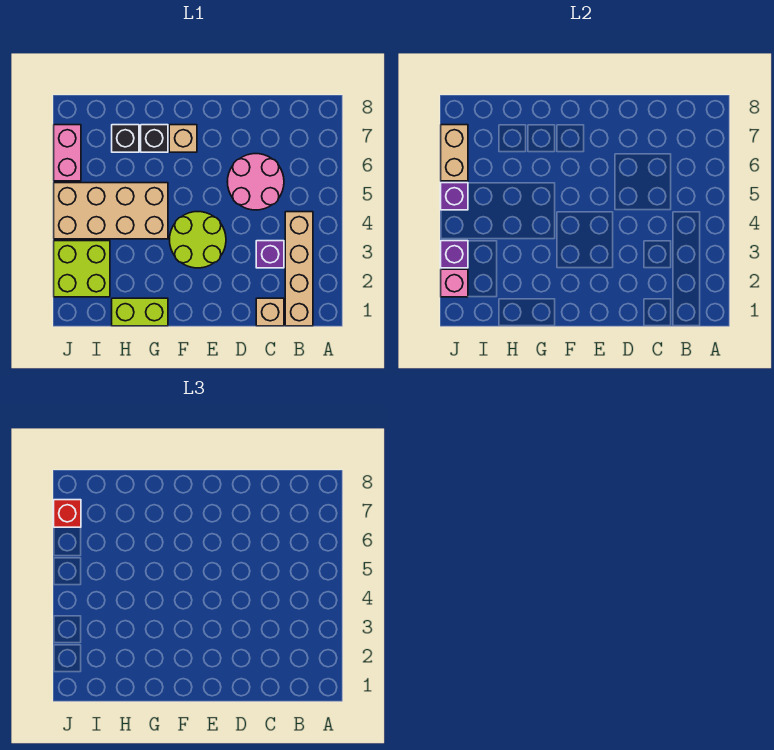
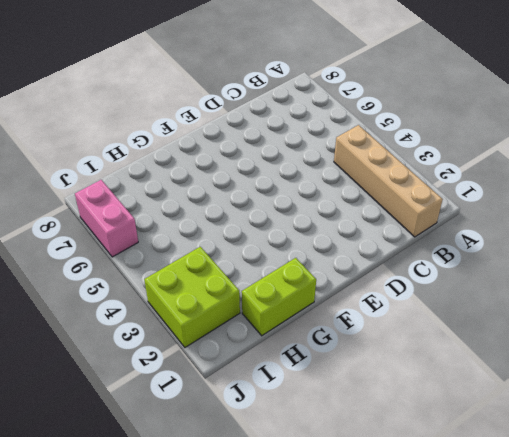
none -> tan 1x1 brick [256,298,284,326]
none -> purple 1x1 brick [256,241,284,268]
none -> pink 2x2 round brick [227,154,284,210]

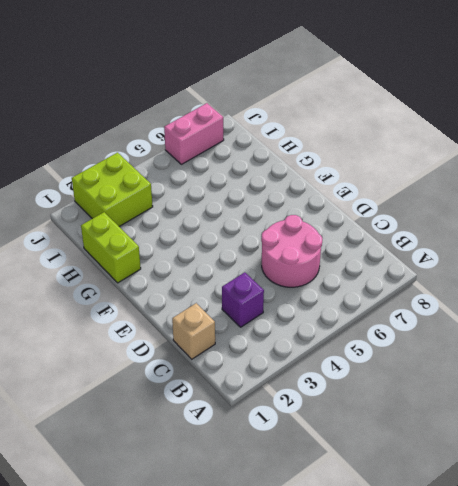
none -> tan 1x4 brick [285,212,313,326]
none -> lime 2x2 round brick [170,212,226,268]
none -> tan 1x1 brick [169,125,197,152]

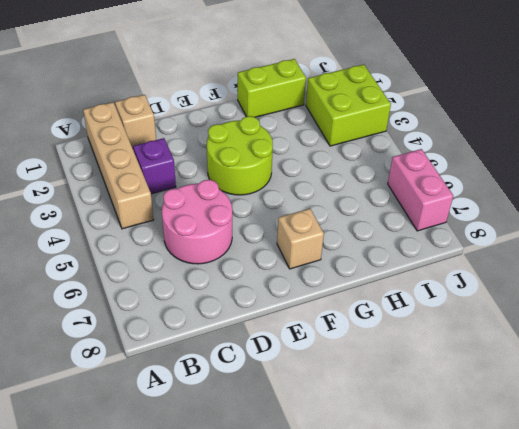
none -> tan 2x4 brick [54,183,168,239]
none -> black 1x1 brick [141,125,168,152]
none -> black 1x1 brick [112,125,139,152]

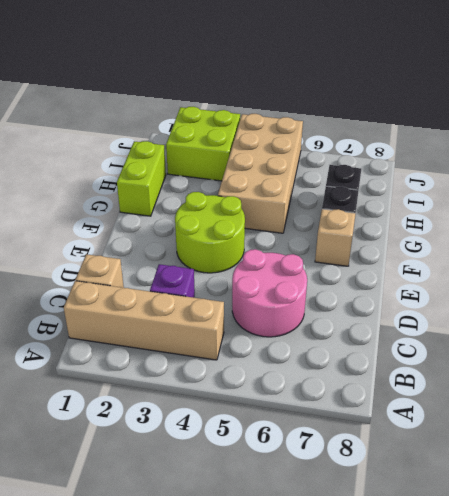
none -> pink 1x2 brick [54,125,81,181]
none -> pink 1x1 brick [441,269,468,297]
none -> purple 1x1 brick [441,241,468,268]

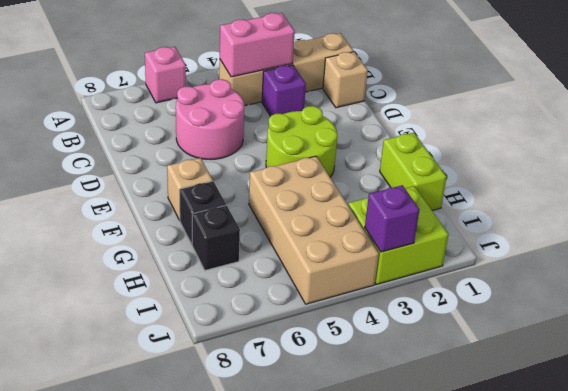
pink 1x1 brick [145,47,186,103] -> pink 1x1 brick moved to [441,269,468,297]
pink 1x2 brick [220,13,295,77] -> pink 1x2 brick moved to [54,125,81,181]
none -> purple 1x1 brick [441,183,468,210]
none -> tan 1x2 brick [441,125,468,181]
none -> red 1x1 brick [54,500,81,527]

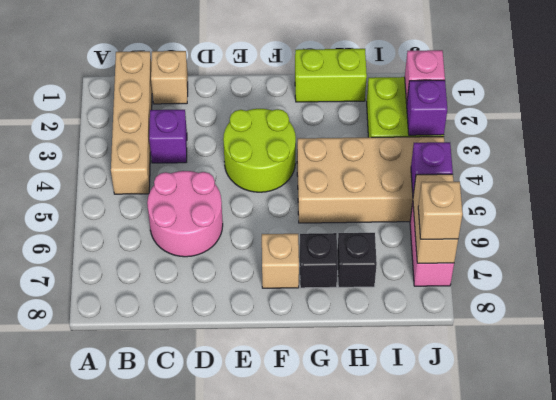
tan 1x1 brick [418,182,463,239] -> red 1x1 brick [54,500,81,527]

